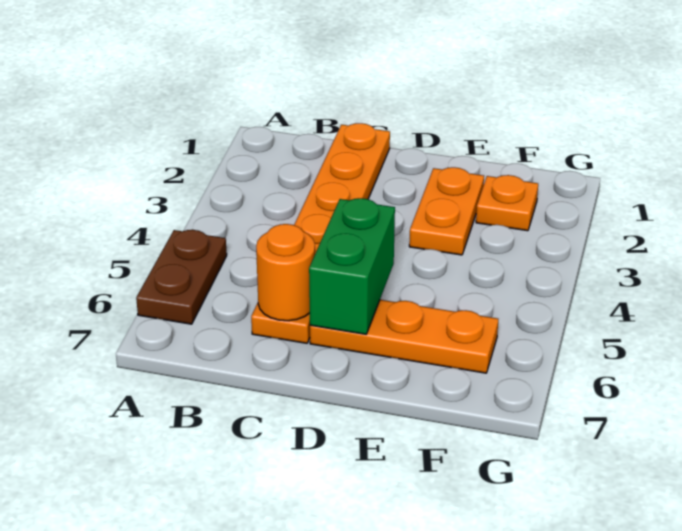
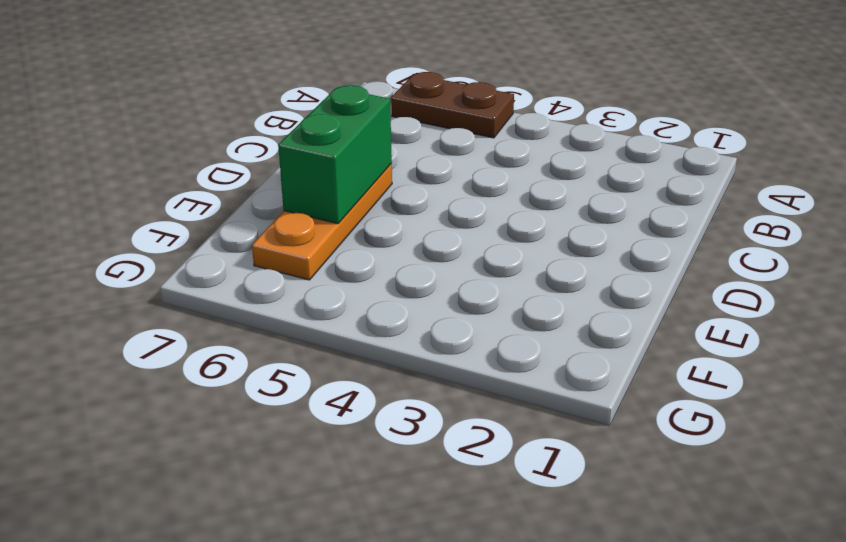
green 1x2 brick [278,85,392,224] -> green 1x2 brick turned to [309,198,395,334]
none -> orange 1x6 plate [251,123,390,343]
none -> orange 1x2 plate [409,167,484,255]

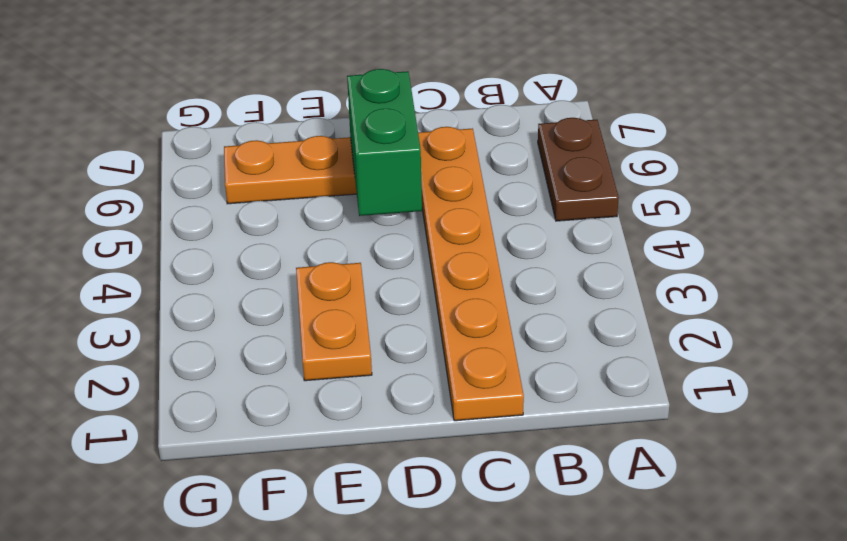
none -> orange 1x1 plate [476,175,538,231]
none -> orange 1x1 round brick [256,224,315,321]

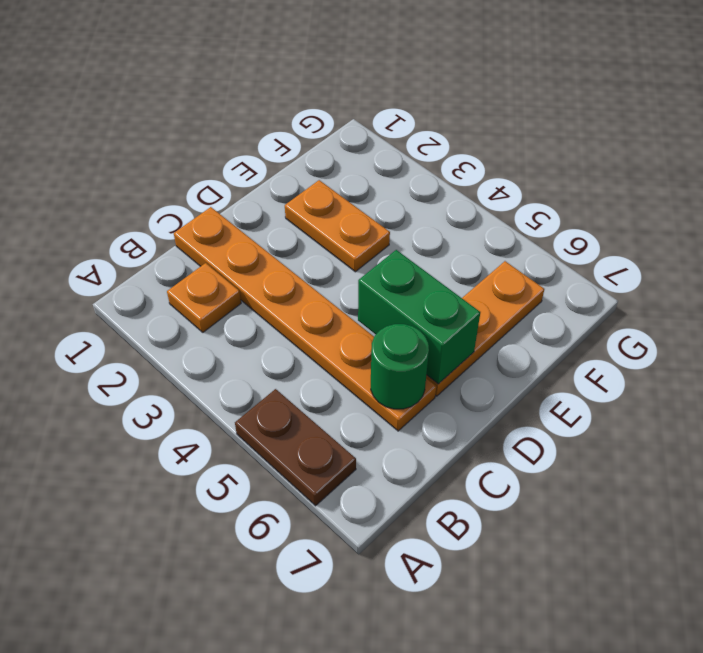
orange 1x1 plate [167,263,241,332] -> orange 1x1 plate moved to [476,175,538,231]
green 1x1 round brick [371,324,429,409] -> orange 1x1 round brick [256,224,315,321]

